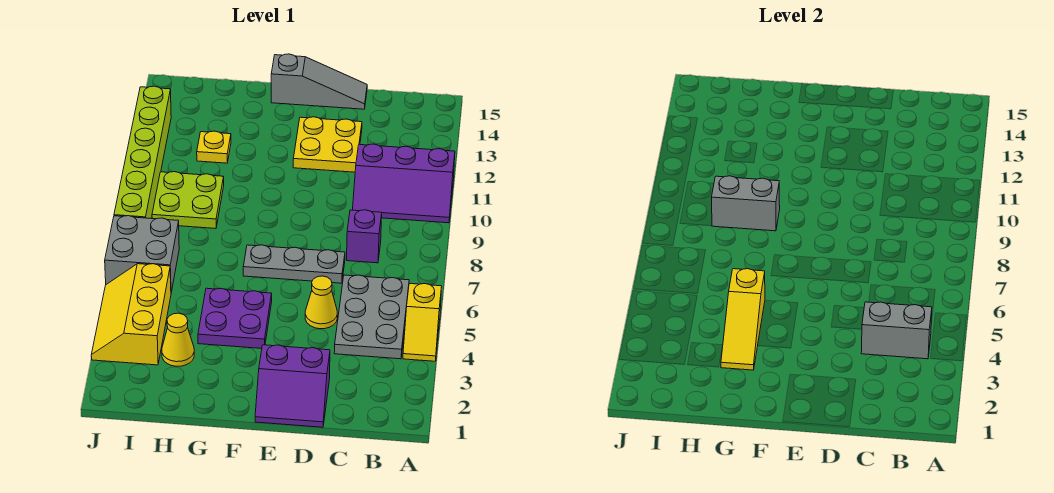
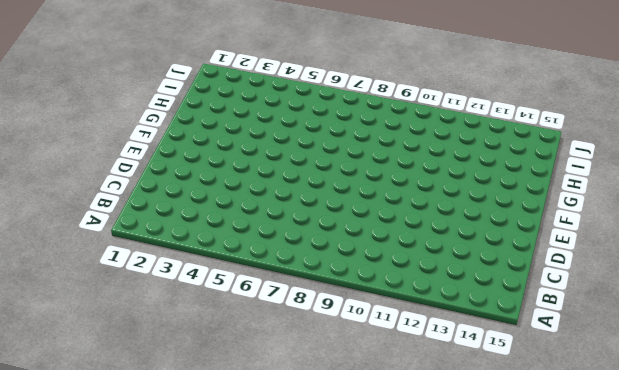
none -> yellow 1x2 slope [403,284,442,361]
none -> purple 2x3 slope [353,144,455,223]
none -> grey 2x3 plate [334,275,409,359]

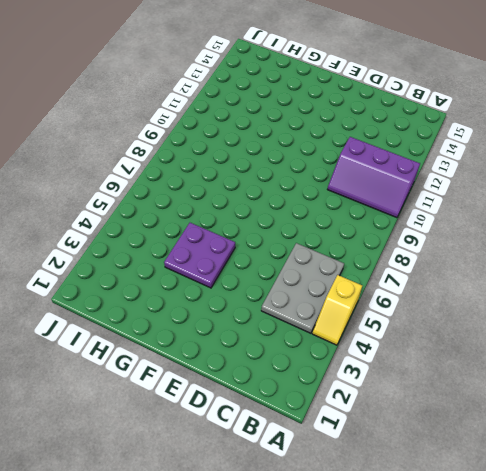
none -> purple 1x1 brick [347,210,382,263]
none -> purple 2x2 slope [255,345,330,427]
none -> yellow 1x1 cone [305,276,337,329]

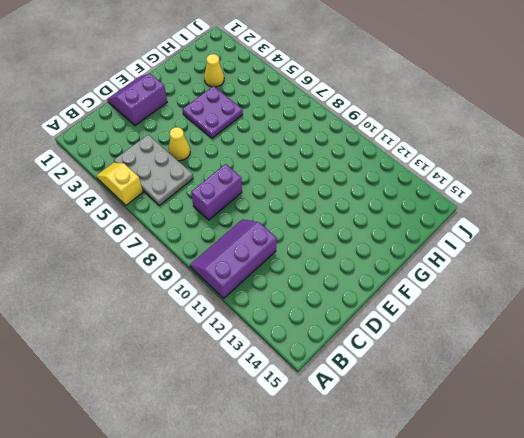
purple 1x2 brick [191,164,242,220] -> purple 1x1 brick [347,210,382,263]
none -> grey 1x3 plate [243,245,345,283]
none -> yellow 2x2 plate [293,117,362,172]
none -> grey 1x3 slope [271,54,367,109]

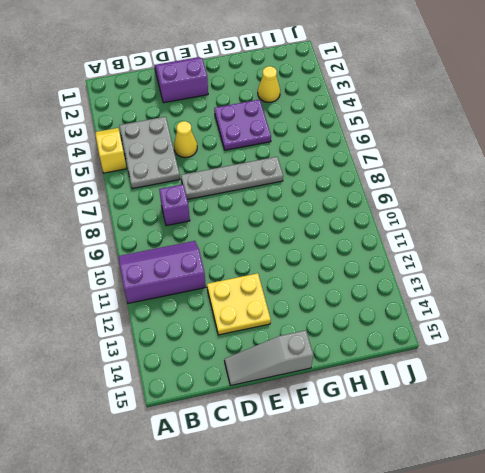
grey 1x4 plate [181,157,283,200] -> grey 1x3 plate [243,245,345,283]
none -> lime 2x2 plate [152,172,224,229]
none -> yellow 1x1 plate [197,131,231,163]
none -> yellow 2x3 slope [91,264,171,365]

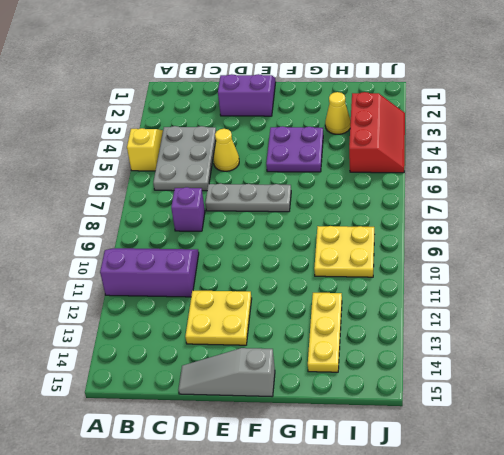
yellow 2x2 plate [314,226,374,277] -> lime 2x2 plate [152,172,224,229]
yellow 1x3 plate [308,293,342,372] -> yellow 1x1 plate [197,131,231,163]
red 2x3 slope [349,92,405,173] -> yellow 2x3 slope [91,264,171,365]
none -> grey 2x2 brick [105,216,179,292]
none -> lime 1x6 brick [114,86,171,219]
none -> grey 1x2 brick [861,302,932,359]

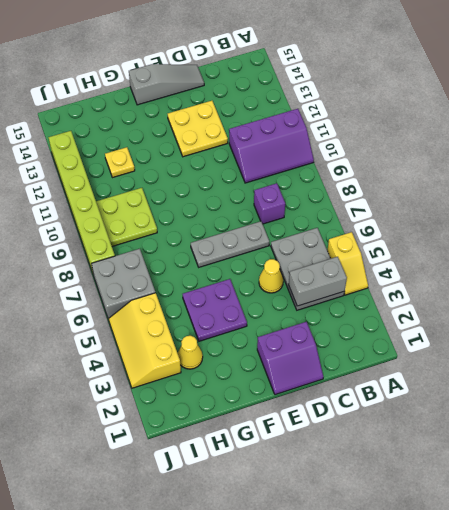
none -> yellow 1x3 slope [721,269,765,370]
none -> grey 1x2 brick [711,176,780,231]

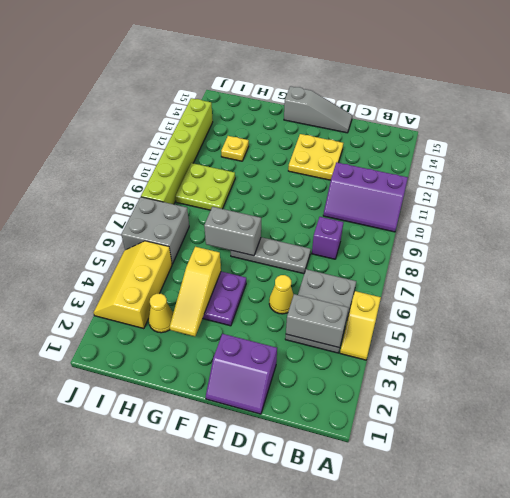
grey 1x2 brick [204,207,261,256] -> grey 1x2 brick moved to [711,176,780,231]

